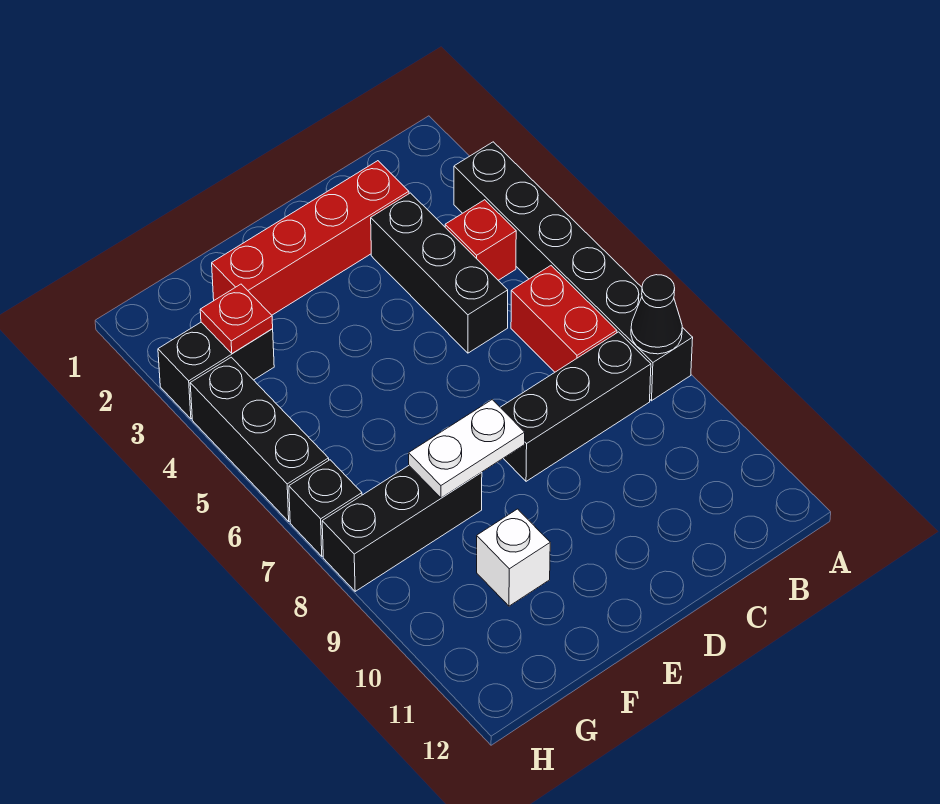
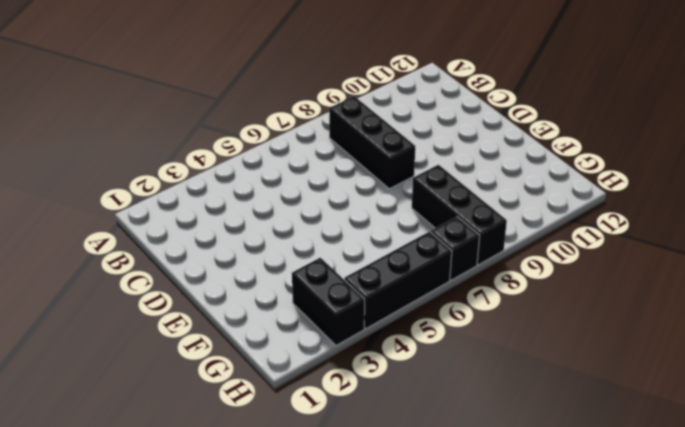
none -> black 1x6 brick [454,142,693,401]
none -> red 1x1 brick [445,200,516,280]
none -> red 1x2 brick [511,266,617,372]

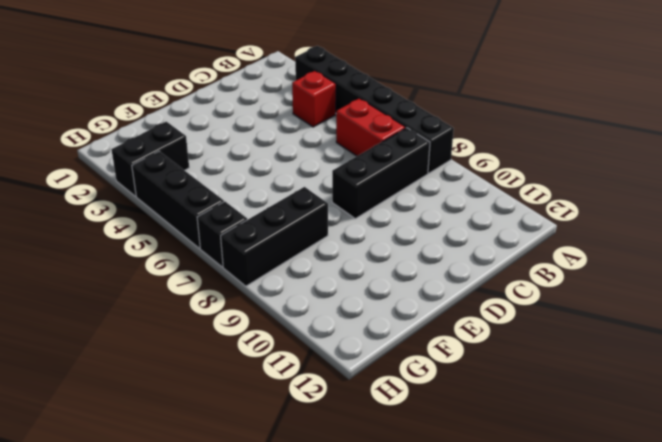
none -> red 1x4 brick [212,161,409,315]
none -> black 1x3 brick [371,193,508,353]
none -> white 1x1 brick [477,509,550,606]

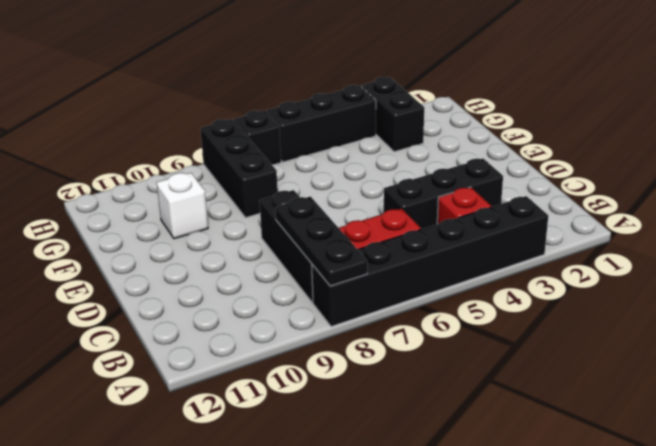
black 1x3 plate [275,197,367,286] -> black 1x1 cone [631,275,682,354]
none -> red 1x4 brick [212,161,409,315]
none -> white 1x2 plate [409,400,525,498]
none -> red 1x1 plate [200,284,273,354]

